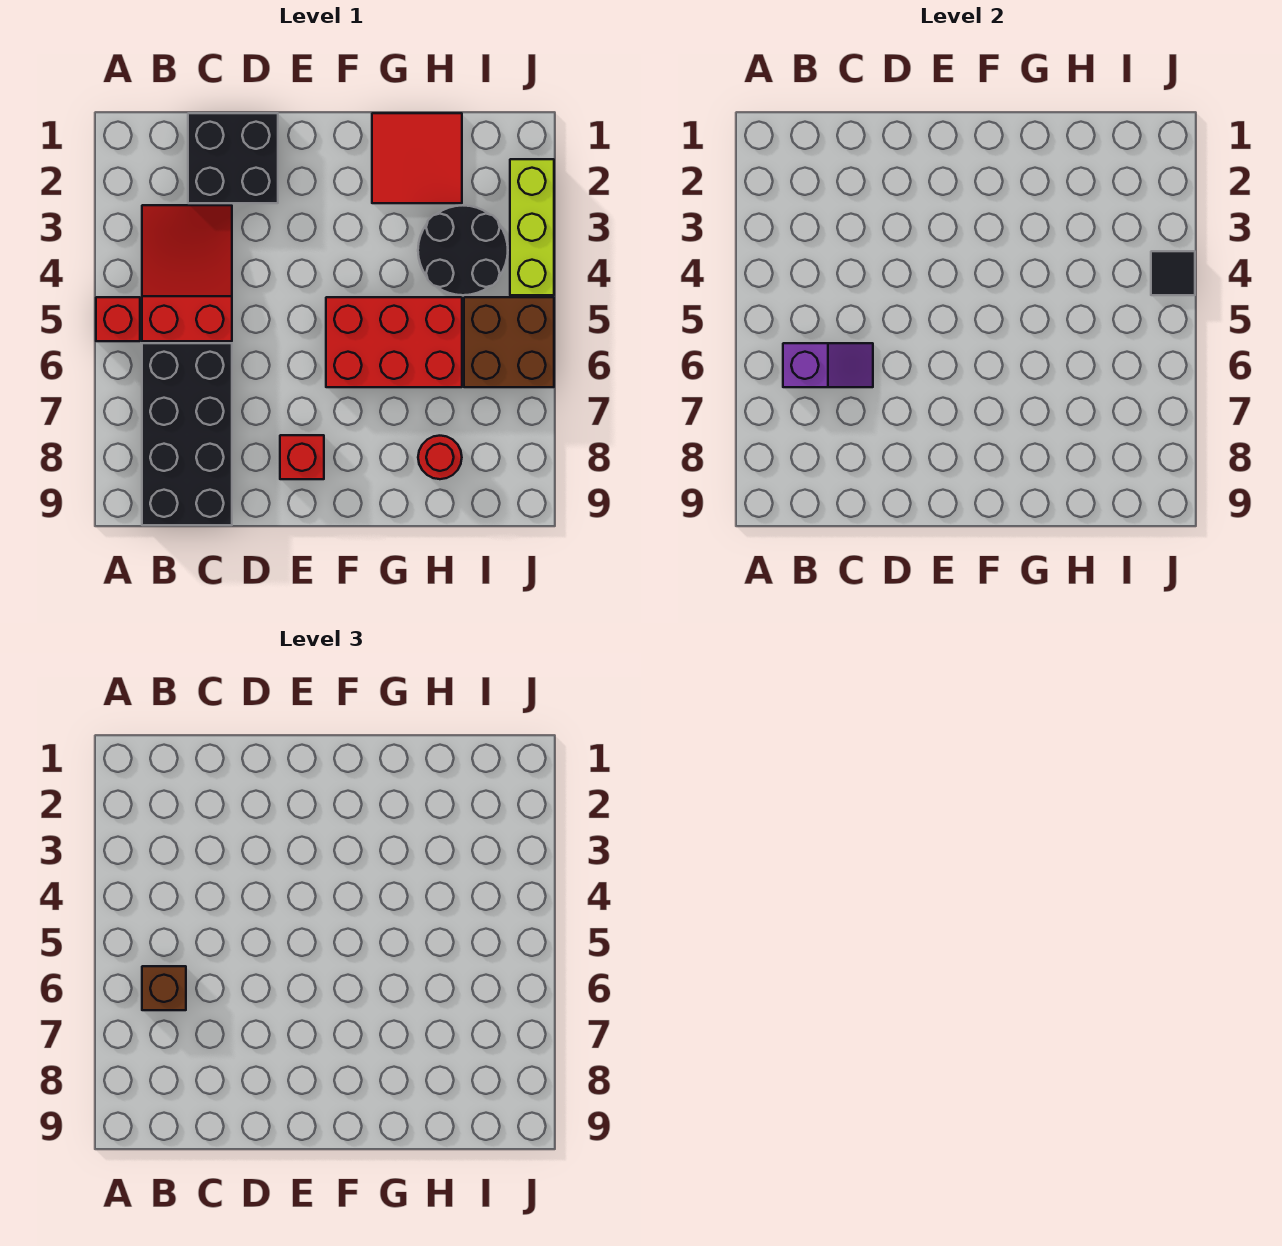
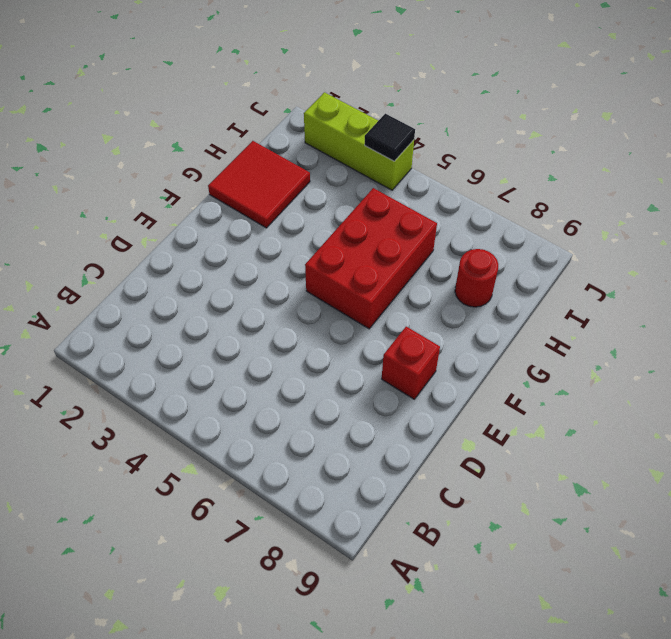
none -> red 1x1 brick [96,297,140,341]
none -> red 2x3 slope [142,205,232,341]
none -> black 2x4 brick [142,343,232,525]

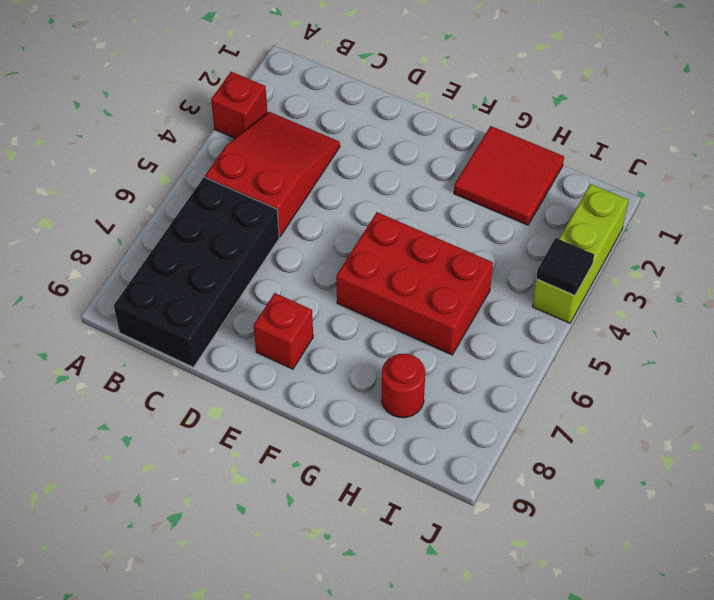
red 1x1 brick [211,72,267,138] -> red 1x1 brick moved to [96,297,140,341]
none -> black 2x2 brick [188,113,278,203]
none -> black 2x2 round brick [418,206,508,295]
none -> brown 2x2 brick [464,297,554,387]

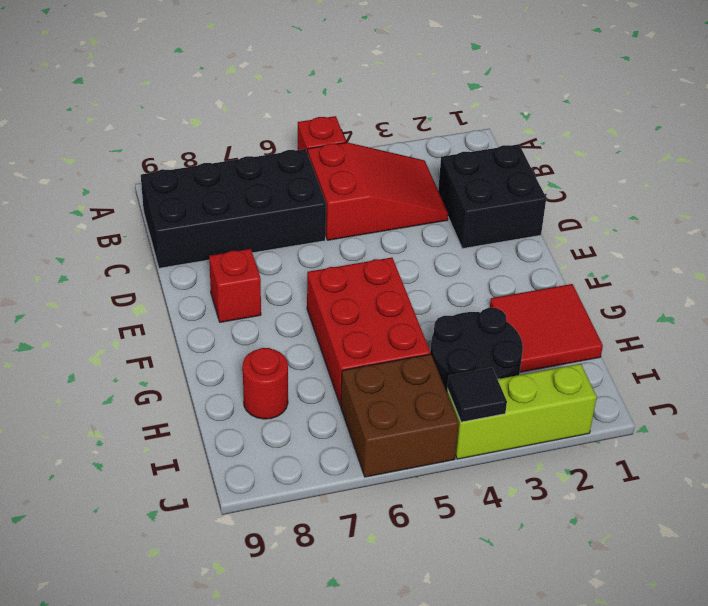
none -> purple 1x2 slope [783,343,873,387]
none -> brown 1x1 brick [142,966,186,1010]

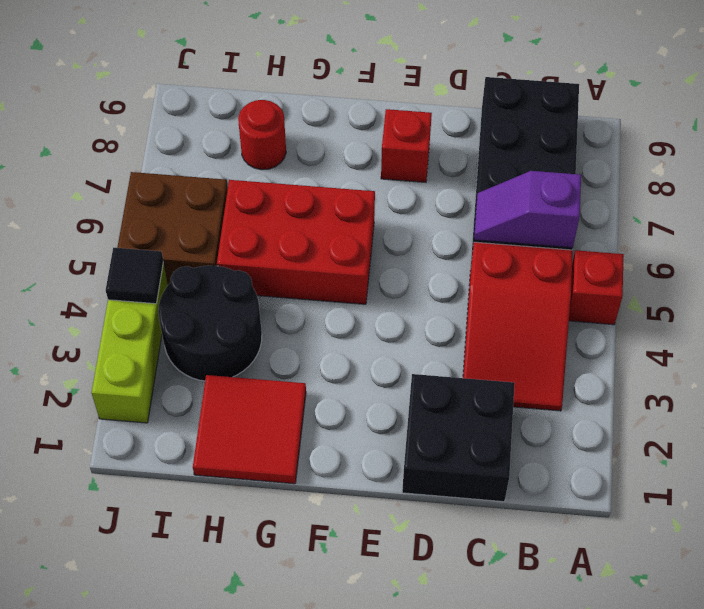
none -> brown 1x1 brick [142,966,186,1010]

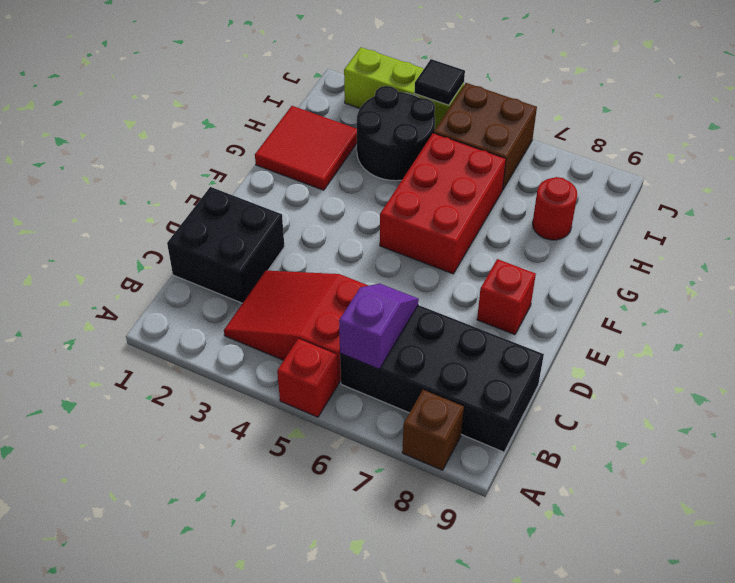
brown 1x1 brick [402,390,464,470] -> brown 1x1 brick moved to [142,966,186,1010]

